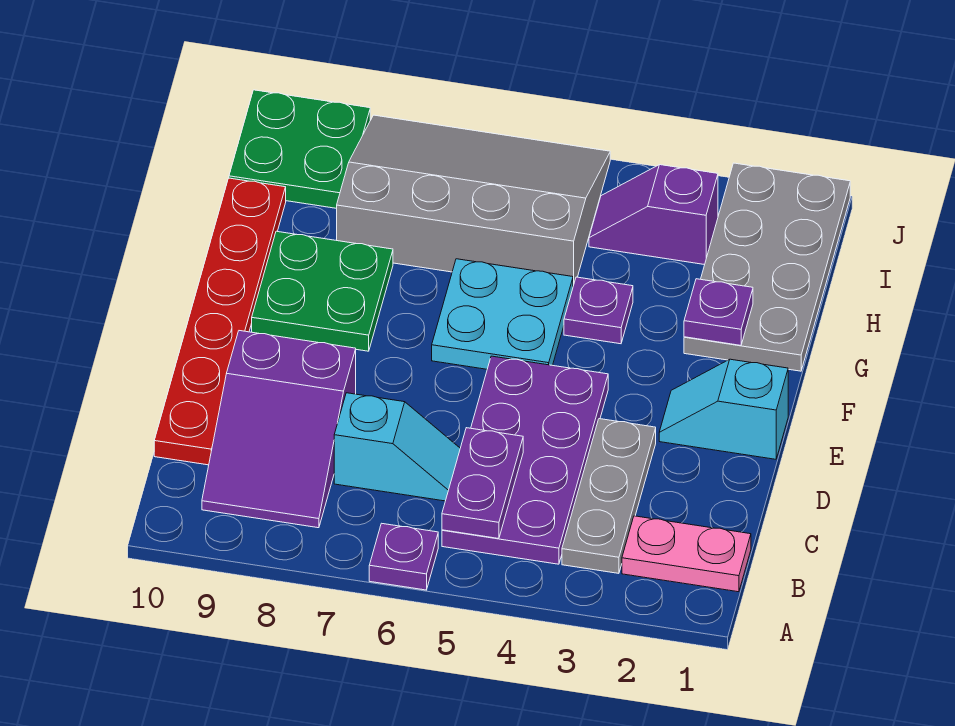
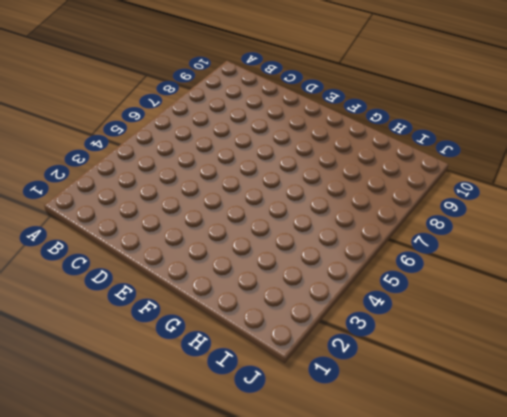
none -> purple 1x1 plate [369,523,438,590]
none -> pink 1x2 plate [622,516,751,592]
none -> grey 1x3 plate [562,419,656,573]

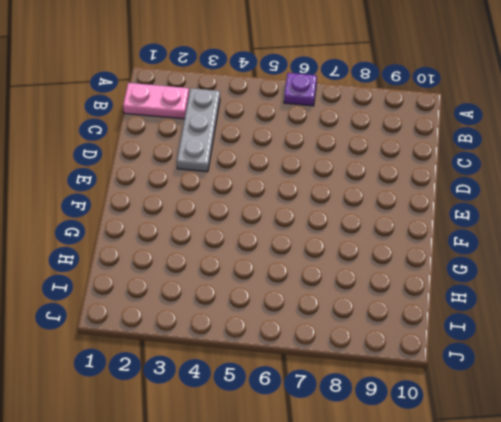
none -> purple 2x4 plate [442,356,608,564]
none -> purple 2x3 slope [202,331,356,528]
none -> cyan 1x2 slope [334,393,460,501]

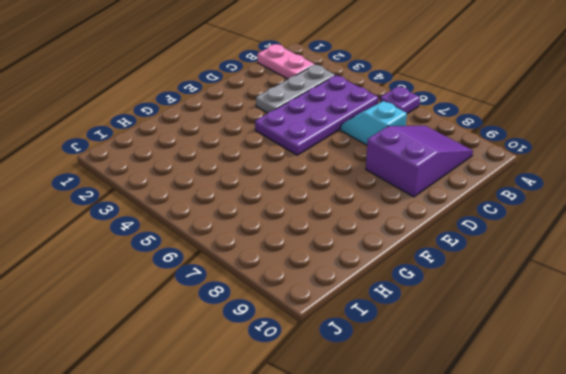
none -> red 1x6 plate [154,178,286,465]
none -> cyan 1x2 slope [659,359,788,459]
none -> cyan 2x2 plate [432,259,573,369]

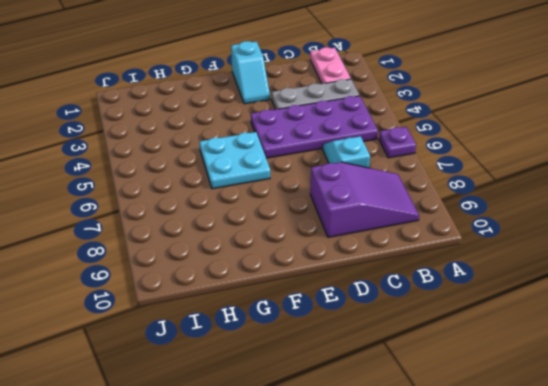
none -> red 1x6 plate [154,178,286,465]
none -> green 2x2 plate [252,231,393,351]
none -> grey 2x4 plate [684,163,850,371]

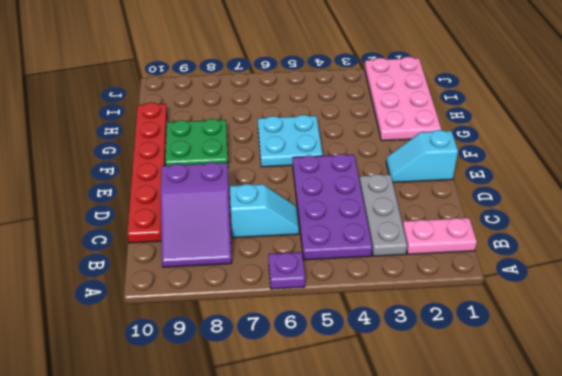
pink 2x4 plate [365,57,441,141] -> grey 2x4 plate [684,163,850,371]
none -> purple 1x1 plate [564,277,633,344]
none -> grey 3x4 slope [337,115,610,286]
none -> purple 1x2 slope [589,165,718,265]

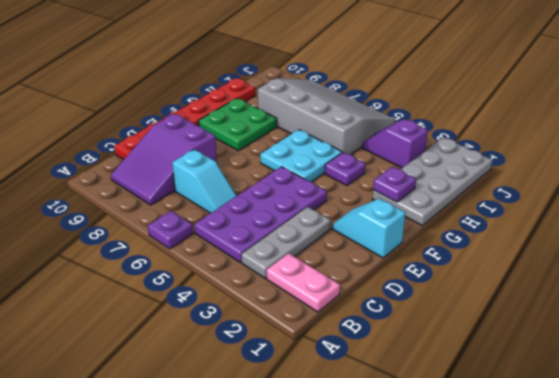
none -> green 2x2 plate [229,90,370,208]
none -> purple 1x2 plate [442,428,523,539]

